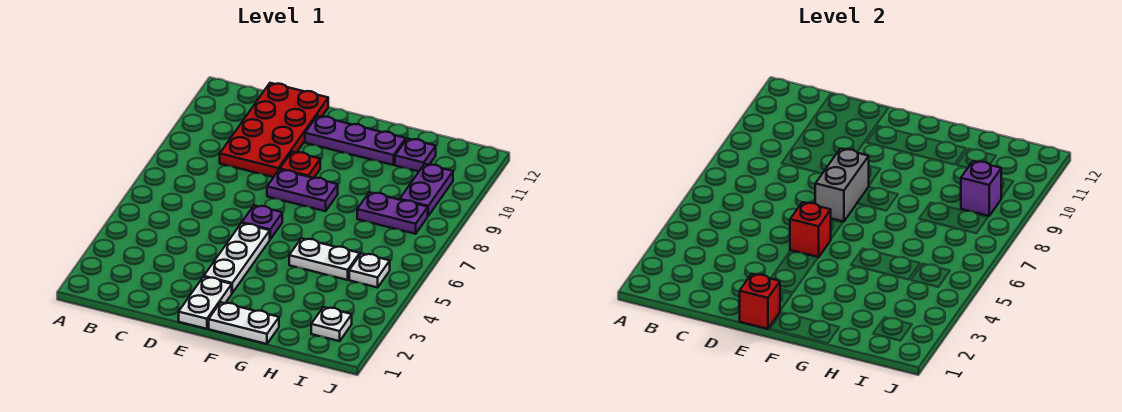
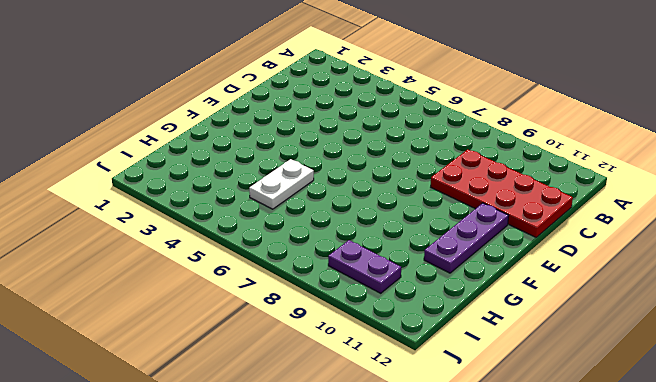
none -> white 1x2 plate [179,277,232,329]
none -> white 1x3 plate [204,223,270,293]
none -> purple 1x1 plate [242,205,282,239]

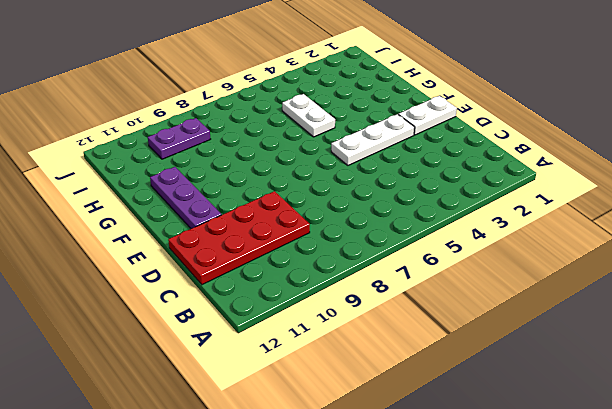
none -> purple 1x1 plate [242,205,282,239]
none -> purple 1x2 plate [267,169,338,211]
none -> red 1x1 plate [280,152,320,178]

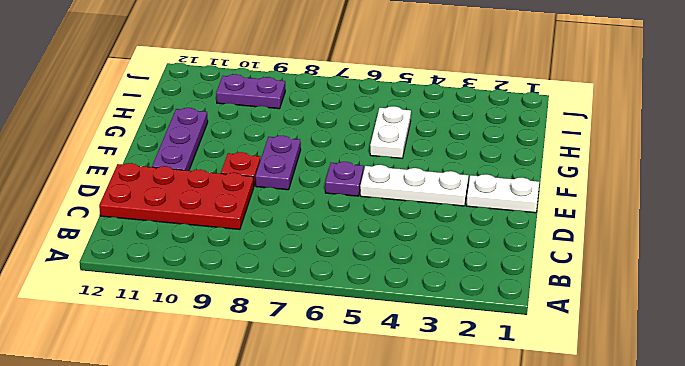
none -> white 1x2 plate [209,302,279,344]
none -> purple 1x2 plate [357,192,428,234]
none -> purple 1x1 plate [395,138,436,171]

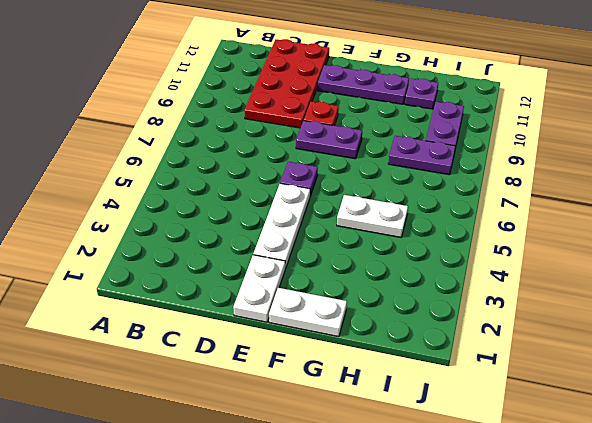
none -> white 1x1 plate [311,307,352,341]
none -> white 1x1 plate [349,253,390,288]
none -> red 1x1 brick [739,274,780,329]

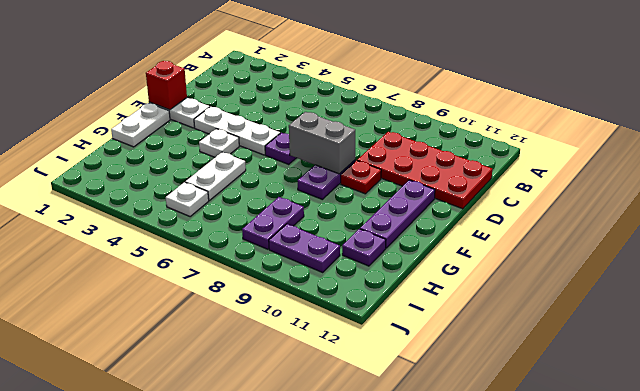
white 1x1 plate [199,129,239,157] -> white 1x1 plate moved to [311,307,352,341]
none -> red 1x1 brick [790,202,831,257]
none -> purple 1x1 brick [961,161,1001,216]

